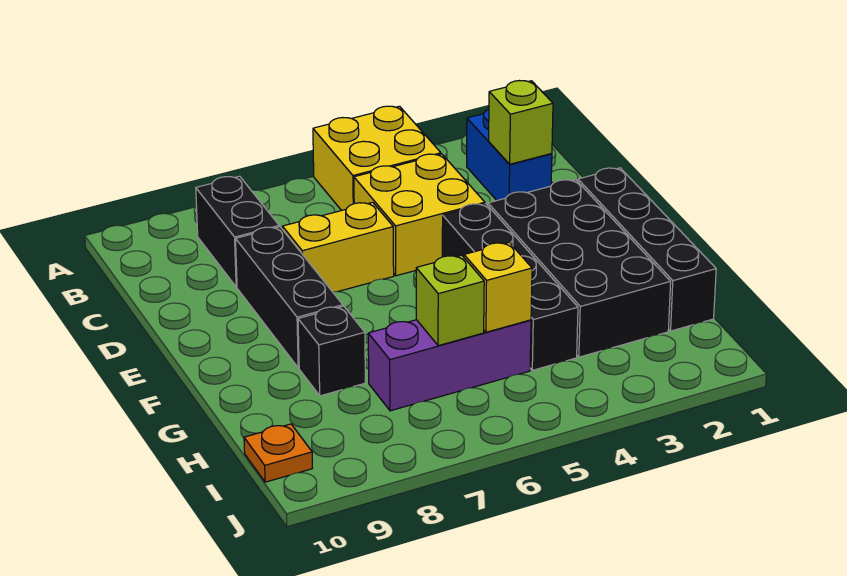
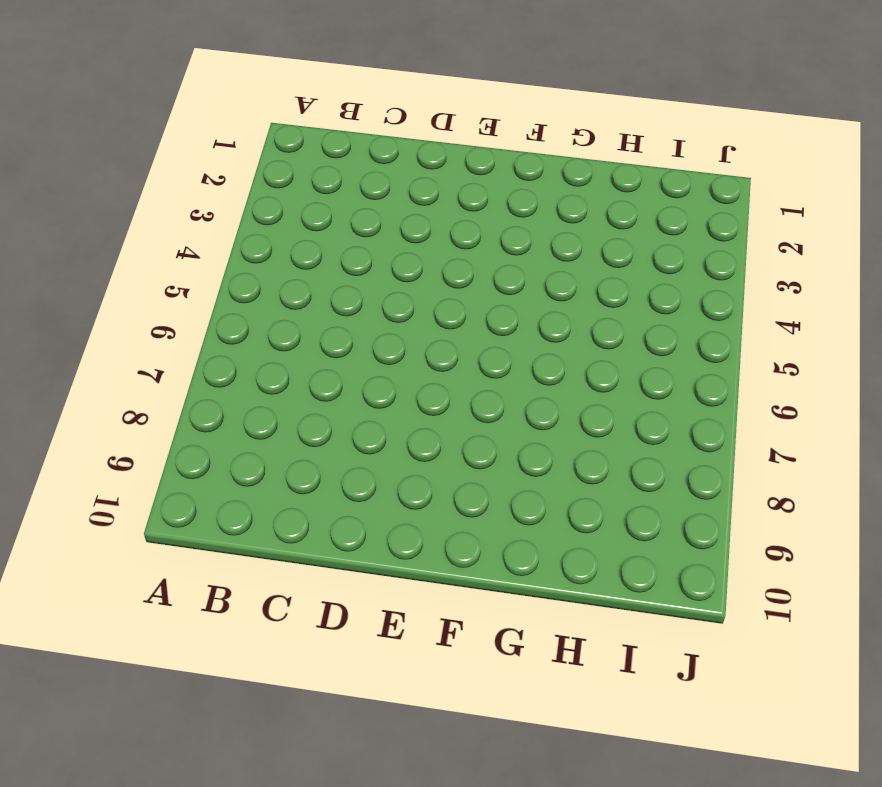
none -> yellow 2x2 brick [313,106,441,210]
none -> blue 1x2 brick [467,109,552,200]
none -> black 1x2 brick [196,176,279,287]

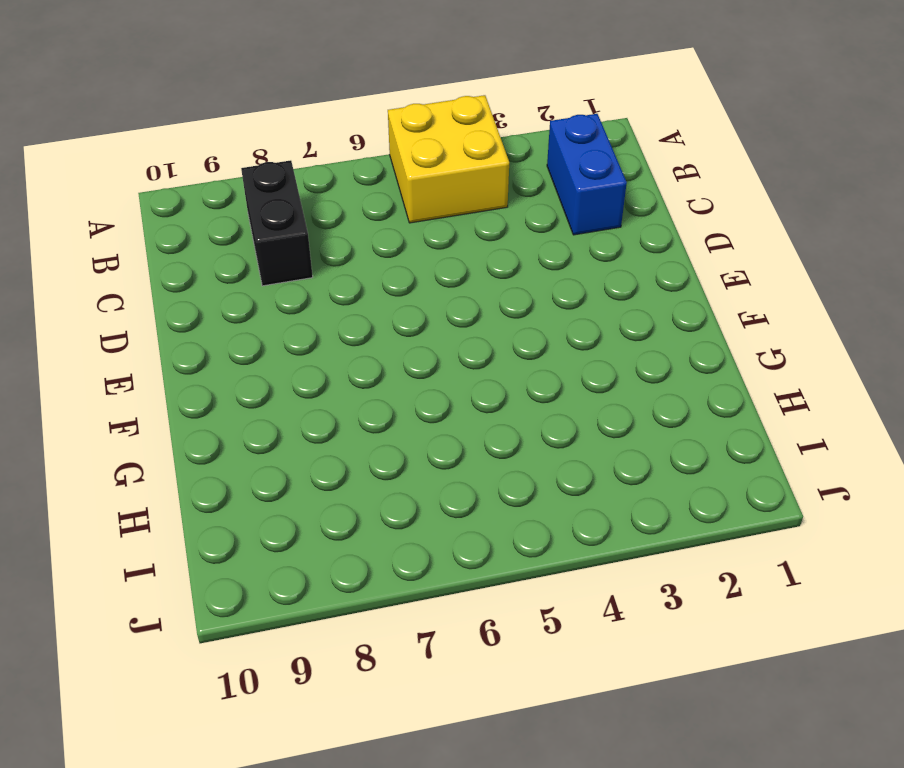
none -> yellow 2x2 brick [354,154,485,276]
none -> yellow 1x2 brick [282,202,394,292]
none -> black 1x3 brick [236,227,343,368]

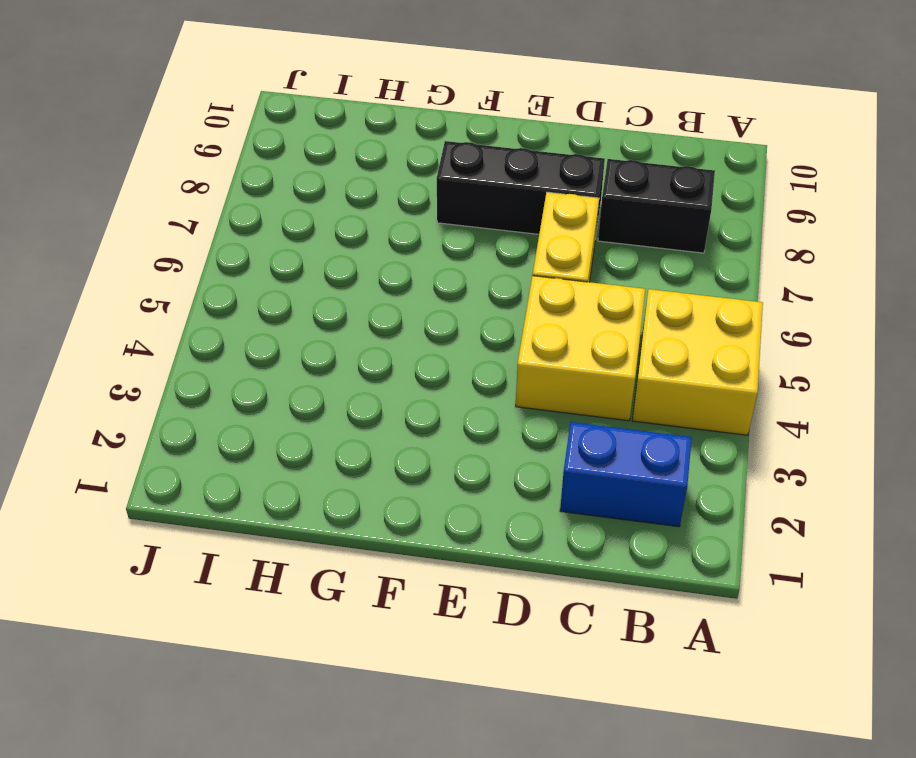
none -> black 1x4 brick [578,168,716,331]
none -> black 2x4 brick [488,180,671,357]
none -> black 1x4 brick [442,204,578,370]

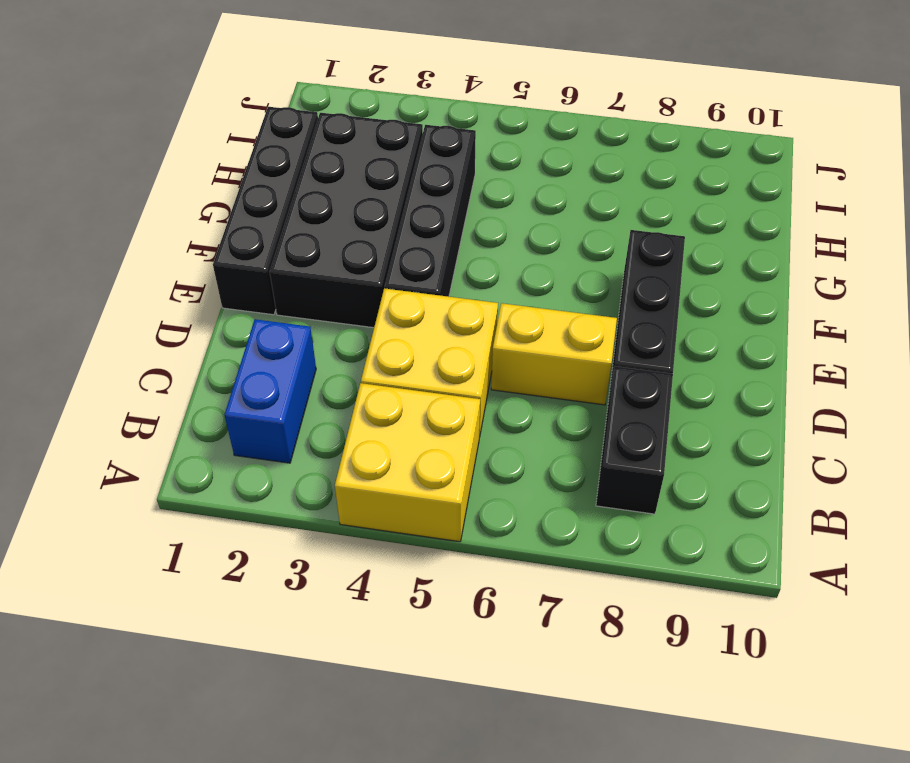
none -> black 1x1 brick [298,306,365,396]
none -> purple 1x3 brick [368,320,531,411]
none -> orange 1x1 plate [244,424,312,482]

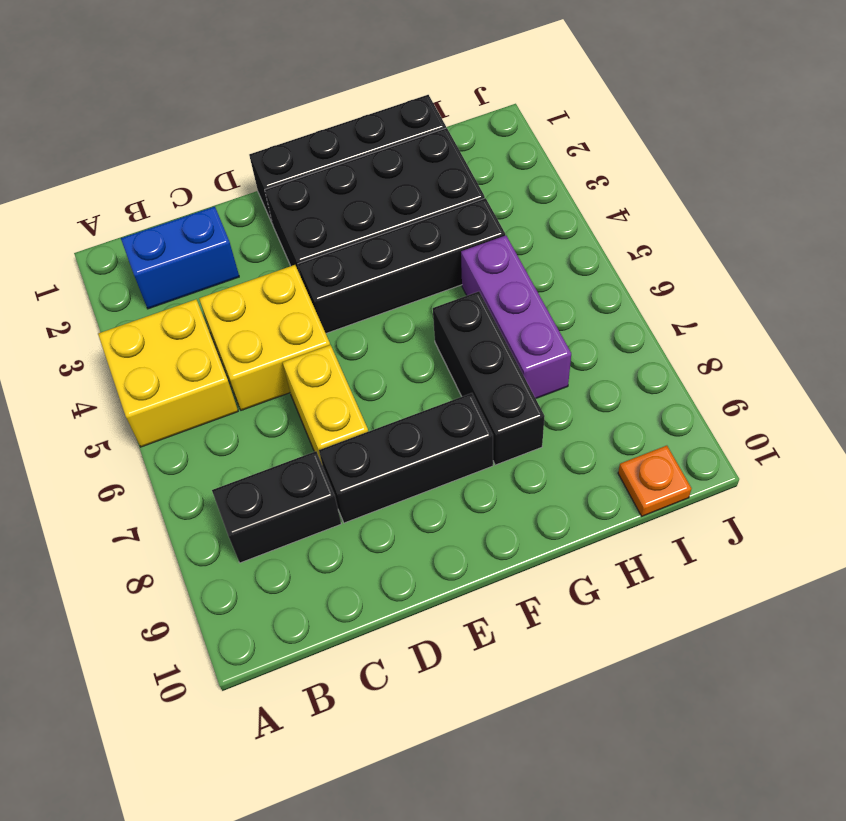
black 1x3 brick [433,291,545,465] -> black 1x1 brick [298,306,365,396]
none -> lime 1x1 brick [489,81,553,164]
none -> yellow 1x1 brick [464,243,532,332]
none -> lime 1x1 brick [416,255,484,346]

